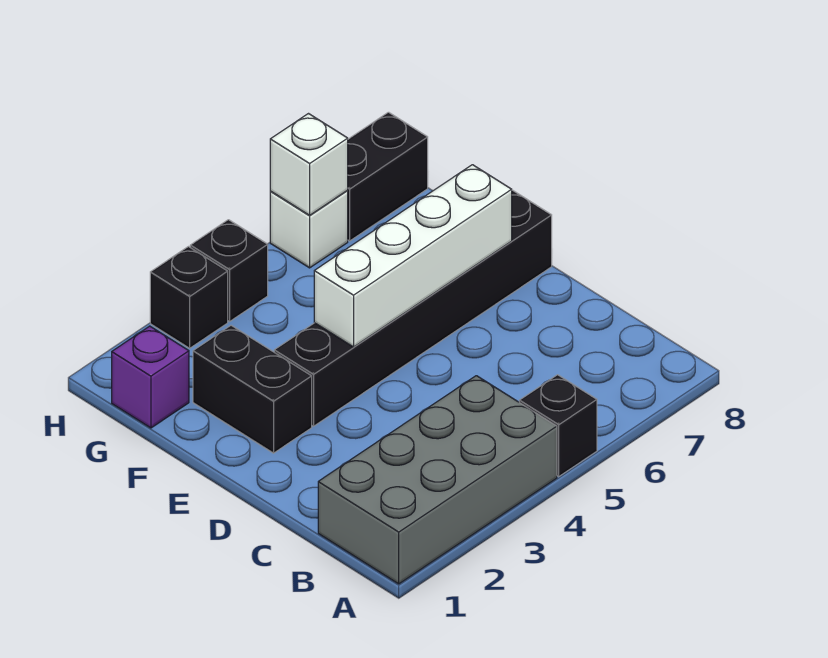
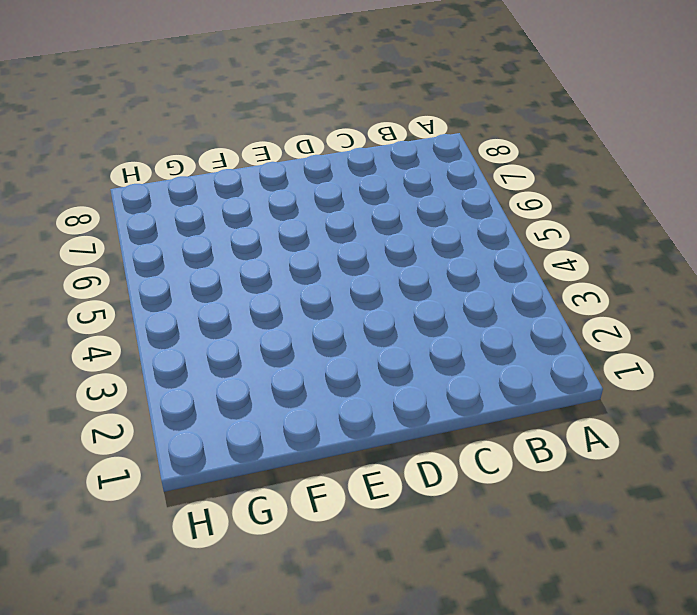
none -> grey 2x4 brick [318,376,557,584]
none -> black 1x1 brick [519,375,597,476]

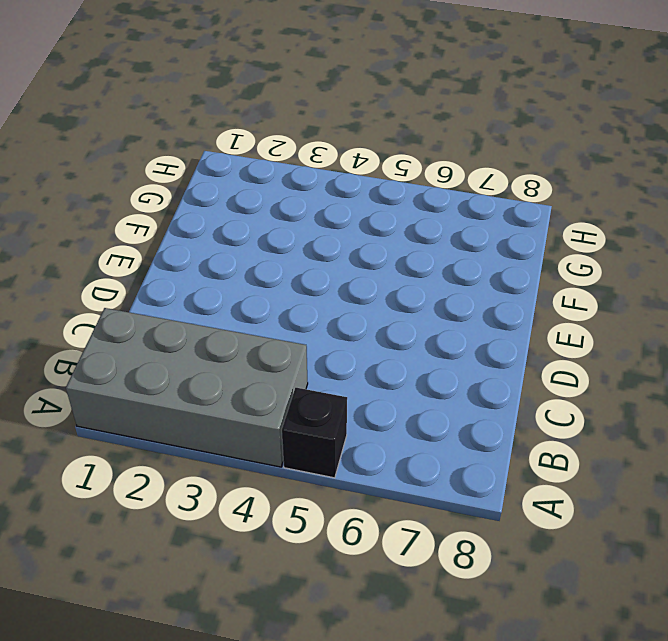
none -> black 1x2 brick [193,325,312,453]
none -> black 1x6 brick [274,190,552,426]

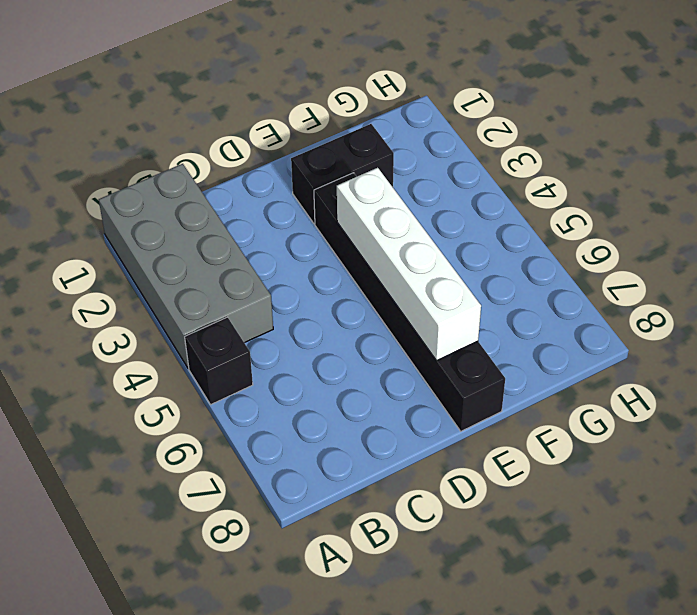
none -> purple 1x1 brick [112,326,189,428]
none -> black 1x1 brick [150,247,228,348]

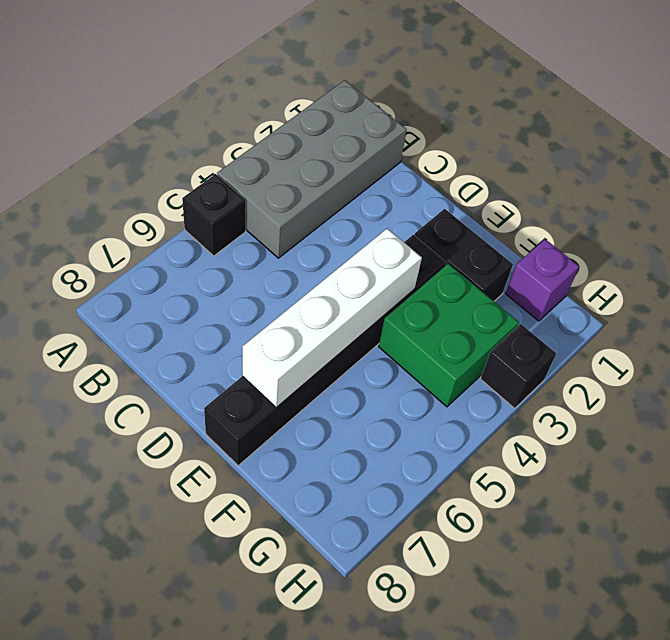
green 2x2 brick [379,264,519,407] -> none
none -> black 1x1 brick [190,220,268,321]
none -> white 1x1 brick [270,190,348,268]

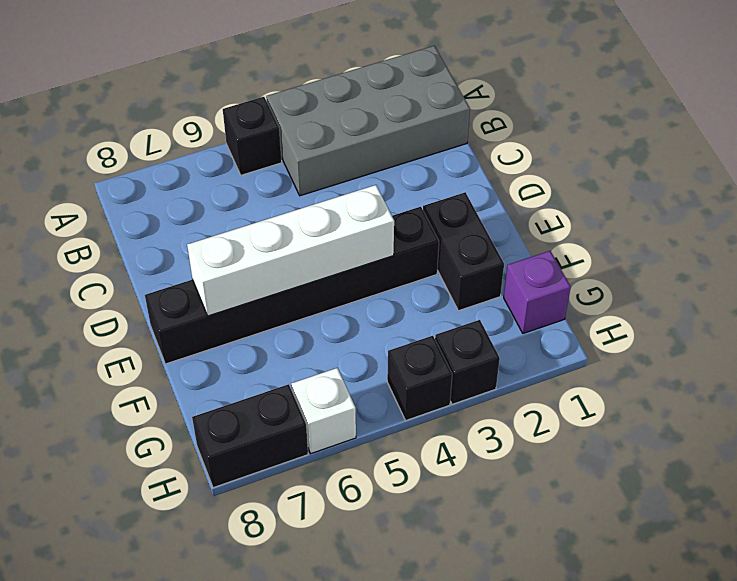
none -> white 1x1 brick [270,114,348,215]

